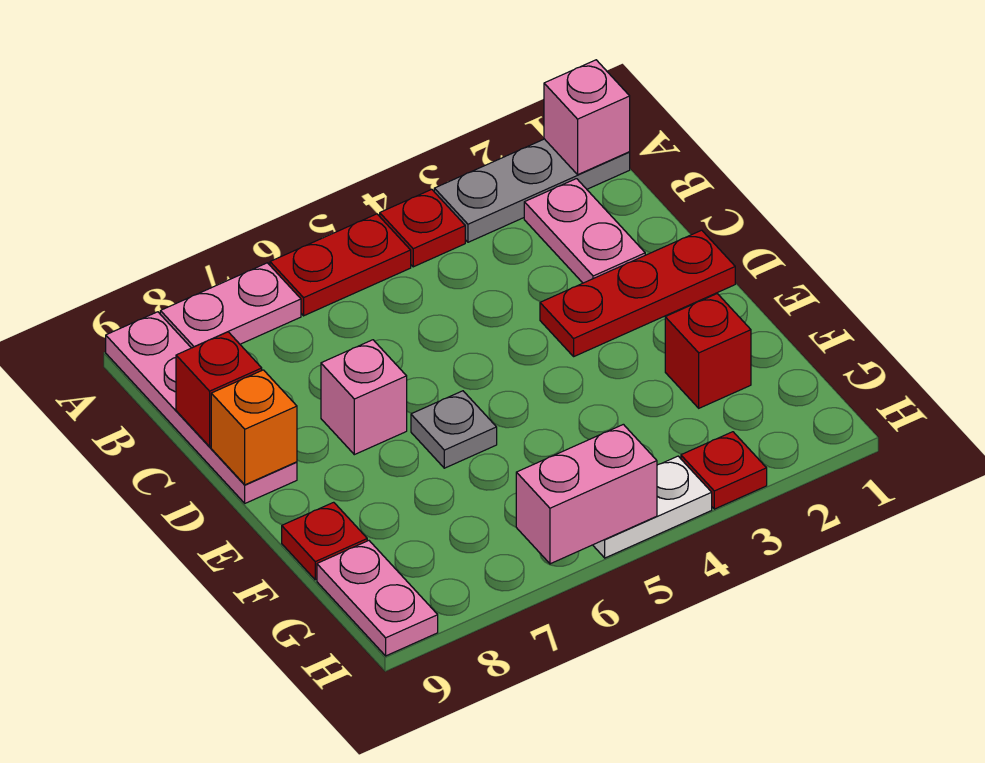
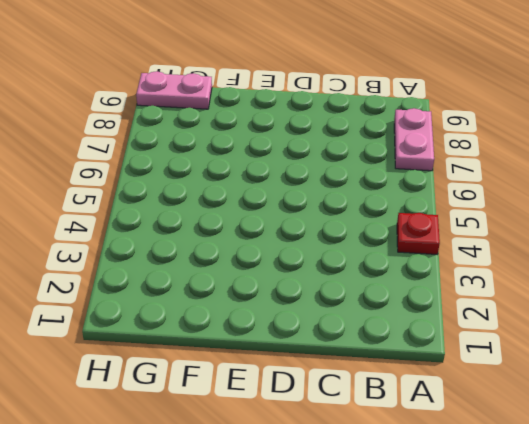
none -> grey 1x3 plate [434,139,630,242]
none -> red 1x2 plate [270,214,411,316]
none -> pink 1x4 plate [106,312,297,503]

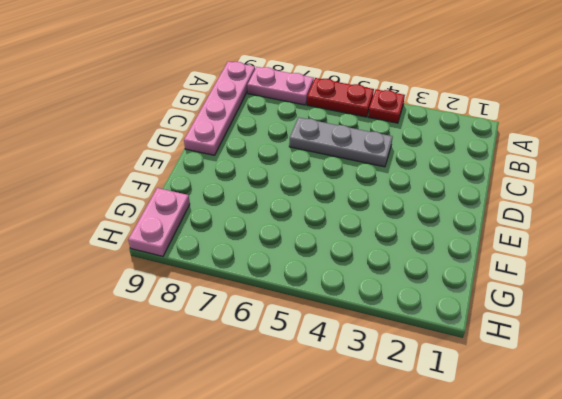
grey 1x3 plate [289,117,393,167] -> grey 1x3 plate moved to [434,139,630,242]
none -> pink 1x2 plate [524,179,645,283]
none -> red 1x3 plate [540,230,735,356]
none -> pink 1x1 brick [321,340,407,455]

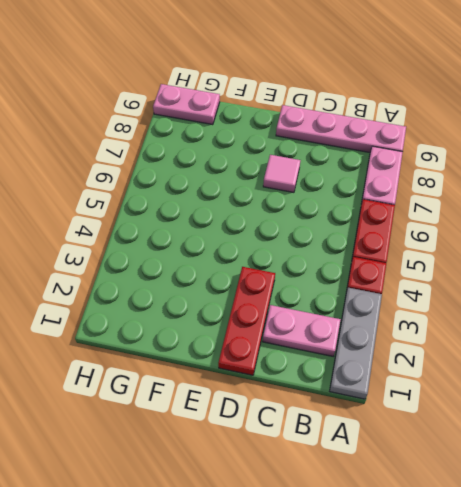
pink 1x1 tile [263,155,300,192] -> pink 1x1 brick [321,340,407,455]
none -> grey 1x1 plate [411,391,497,468]
none -> red 1x1 brick [665,294,751,408]
none -> red 1x1 plate [282,502,367,580]

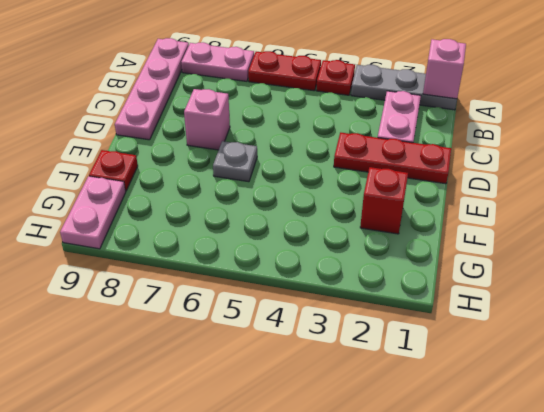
none -> red 1x1 plate [681,432,767,509]
none -> white 1x2 plate [593,456,712,558]
none -> red 1x1 brick [176,332,262,447]

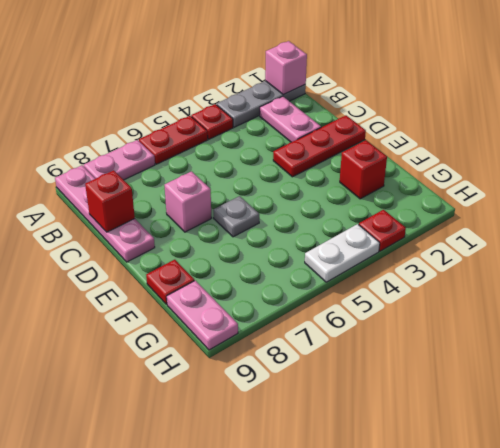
none -> orange 1x1 brick [211,370,297,485]
none -> pink 1x2 brick [516,424,657,564]

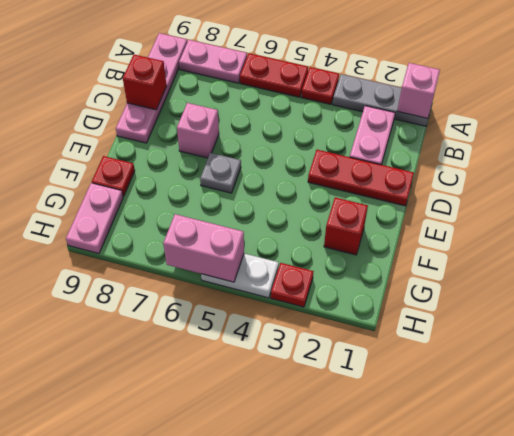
none -> orange 1x1 brick [211,370,297,485]

